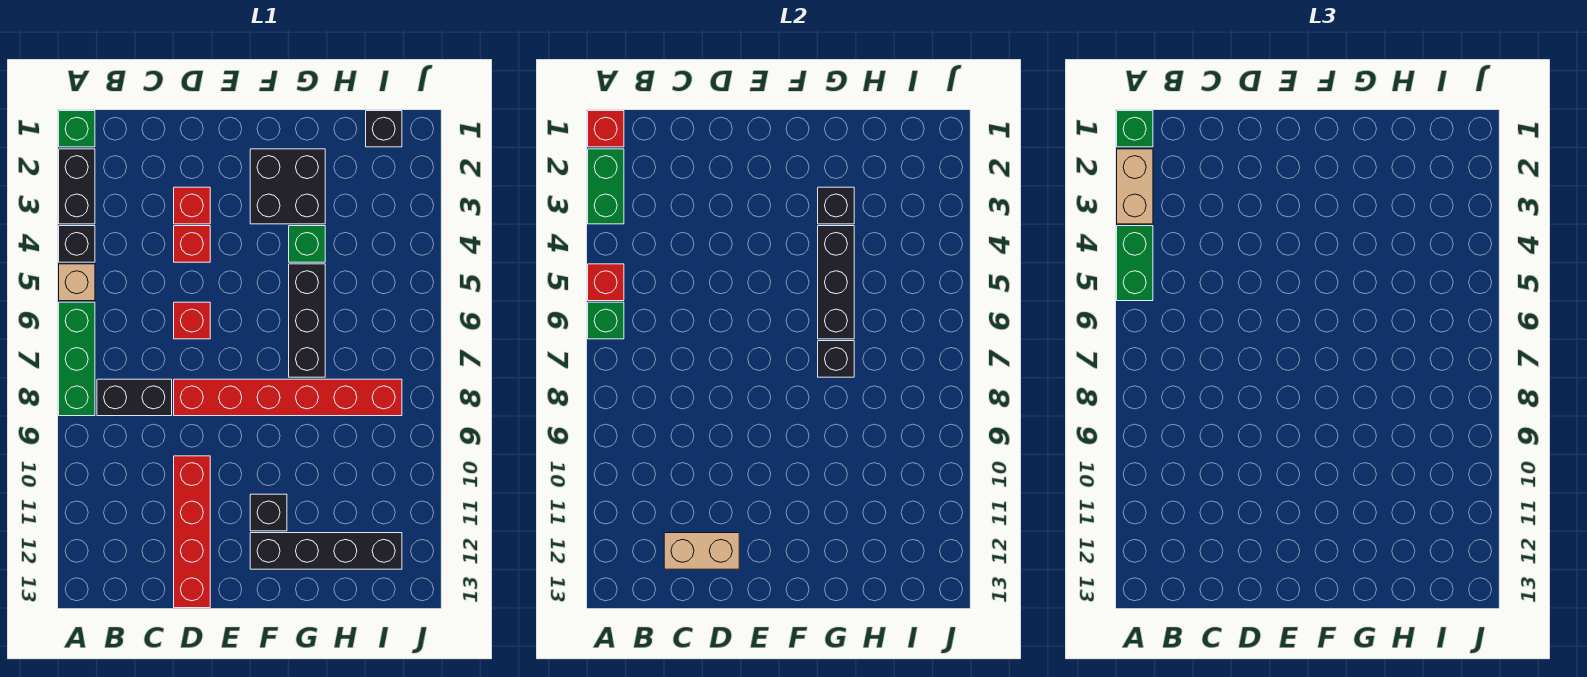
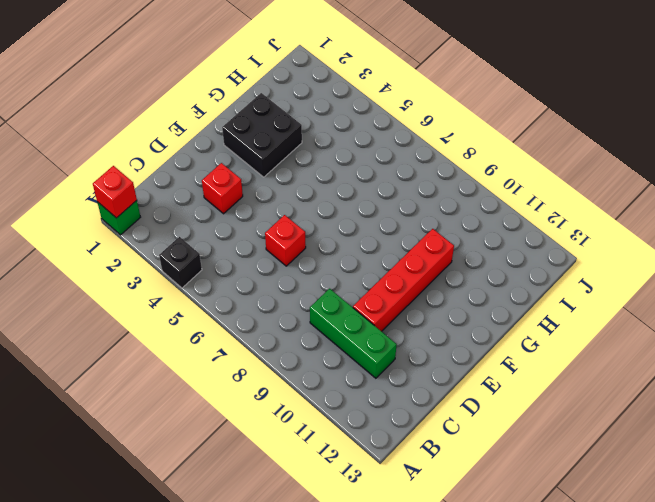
green 1x3 brick [310,289,397,378] -> green 1x3 brick moved to [59,302,95,416]
red 1x4 brick [353,229,454,331] -> red 1x4 brick turned to [174,456,210,608]
none -> black 1x2 brick [59,149,95,224]
none -> tan 1x1 brick [59,264,95,301]
none -> black 1x2 brick [97,379,172,416]

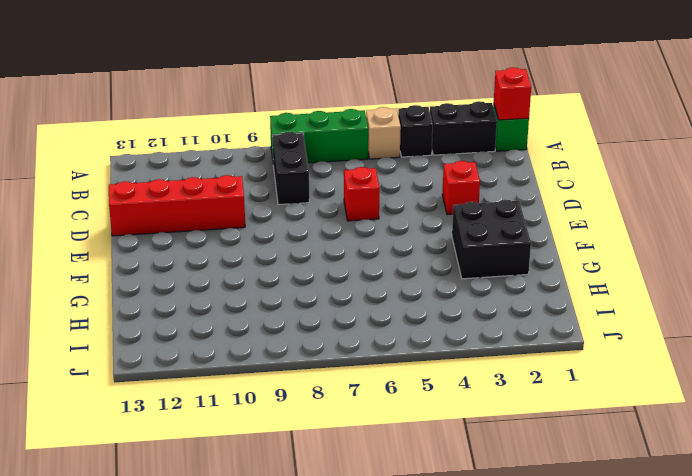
none -> red 1x1 brick [174,226,210,262]
none -> red 1x6 brick [174,379,402,416]
none -> black 1x1 brick [250,494,287,531]

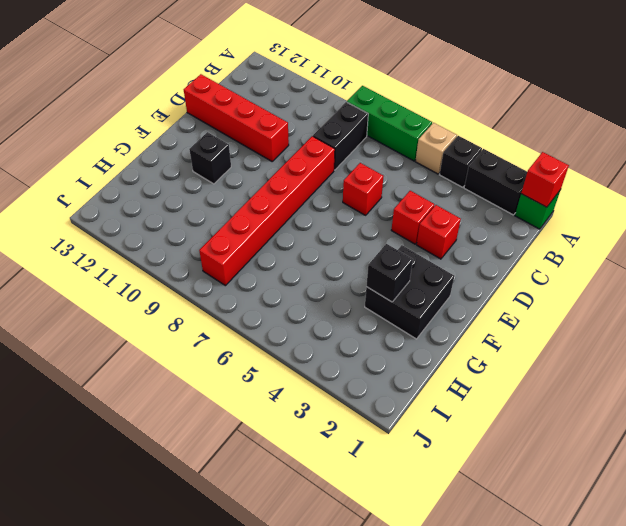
none -> black 1x4 brick [250,533,402,569]
none -> green 1x1 brick [289,226,325,262]
none -> black 1x3 brick [289,264,325,377]

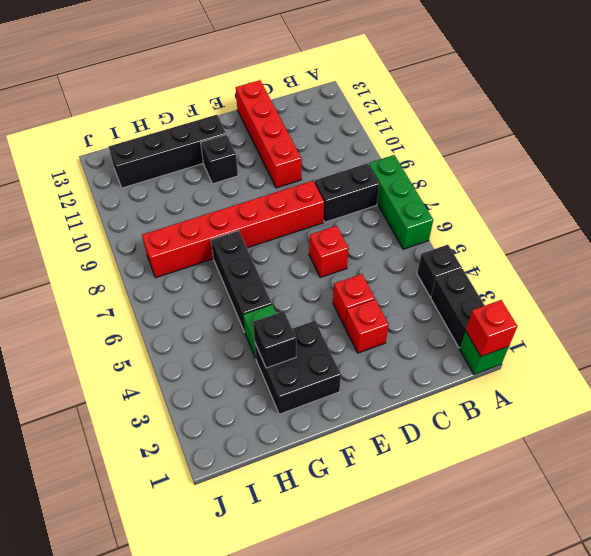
none -> tan 1x1 brick [59,264,95,301]
none -> black 1x1 brick [366,111,402,147]
none -> green 1x2 brick [588,149,624,224]

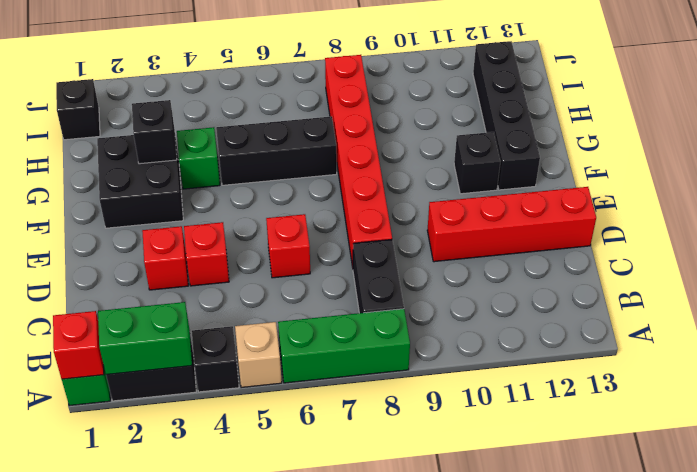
none -> red 1x1 brick [588,264,624,301]
none -> green 1x1 brick [588,302,624,339]
none -> tan 1x2 brick [664,533,739,569]

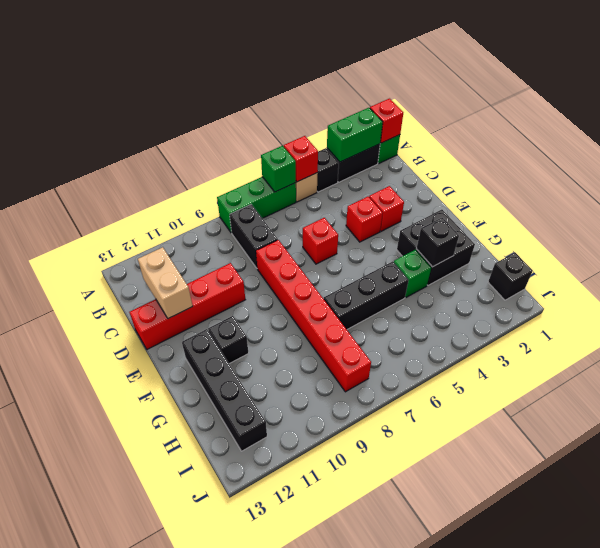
none -> black 1x3 brick [818,226,854,339]
none -> black 1x1 brick [818,341,854,377]
none -> green 1x1 brick [1117,111,1153,147]

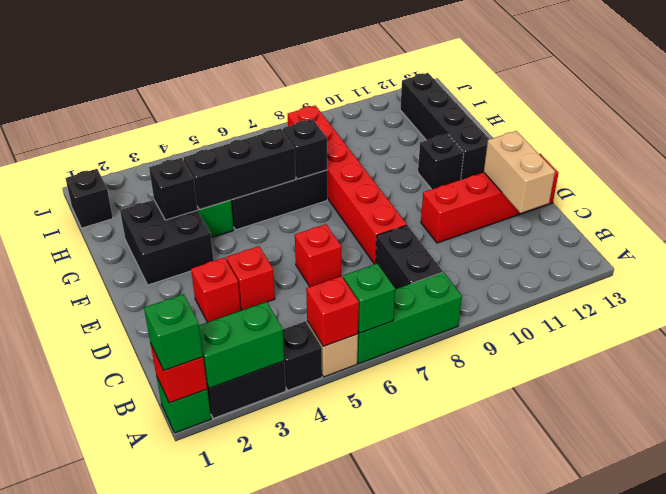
none -> tan 1x2 brick [1117,149,1153,224]
none -> green 1x2 brick [1117,226,1153,301]

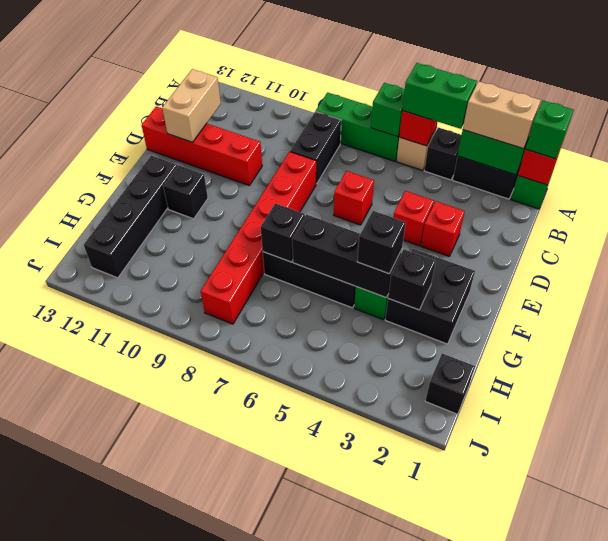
black 1x1 brick [357,211,406,274] -> none

